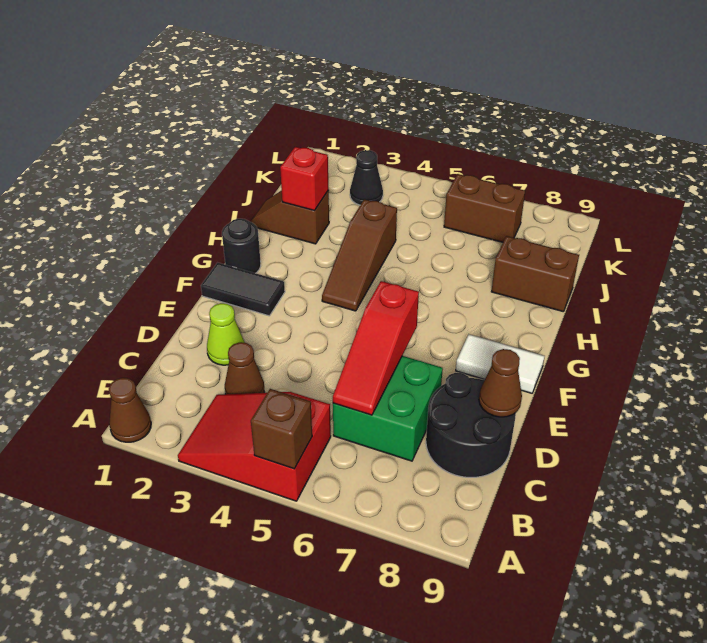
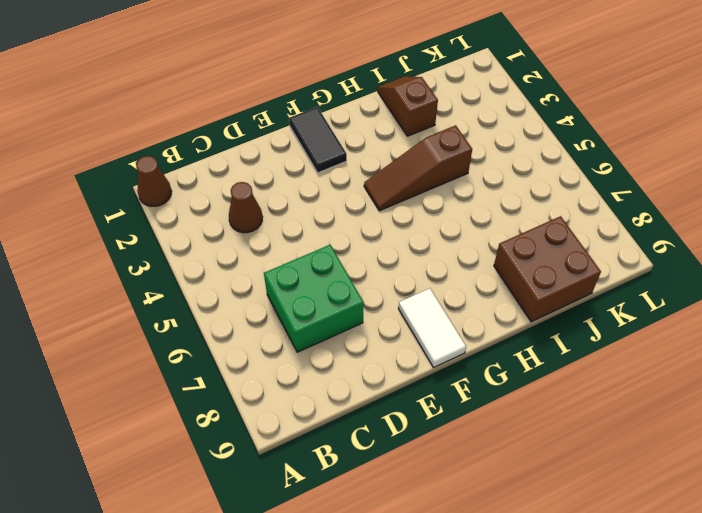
brown 2x2 brick [494,216,601,322] -> brown 1x2 brick [491,236,579,312]
none -> red 2x3 slope [178,392,331,501]
none -> black 2x2 round brick [426,373,516,477]
none -> lime 1x1 cone [207,303,245,365]

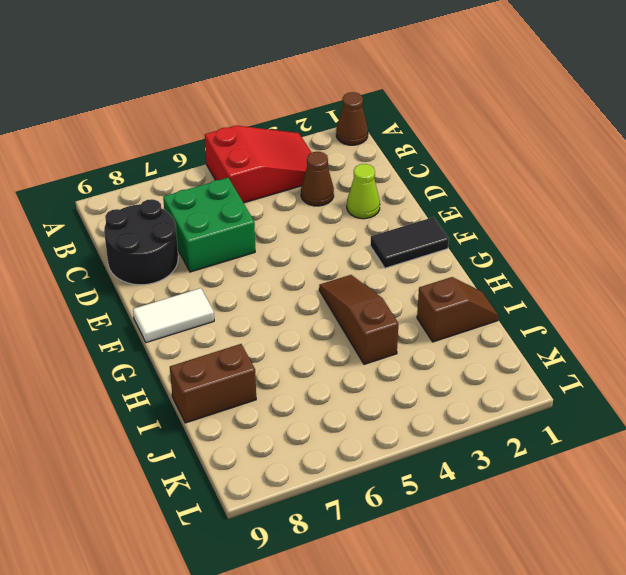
none -> black 1x1 round brick [222,219,261,273]
none -> black 1x1 cone [350,150,383,205]
none -> brown 1x2 brick [444,174,525,242]

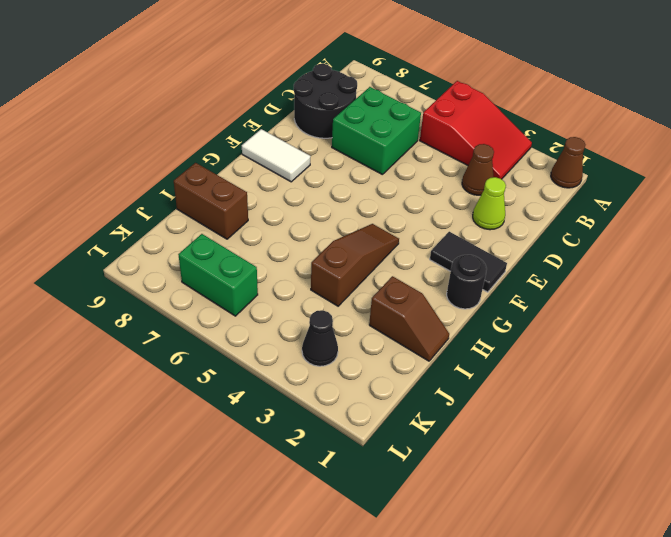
green 1x2 brick [178,234,258,316] -> brown 1x2 brick [444,174,525,242]
none -> brown 1x1 brick [251,389,312,469]
none -> red 1x3 slope [333,281,419,415]
none -> brown 1x1 cone [479,349,522,417]

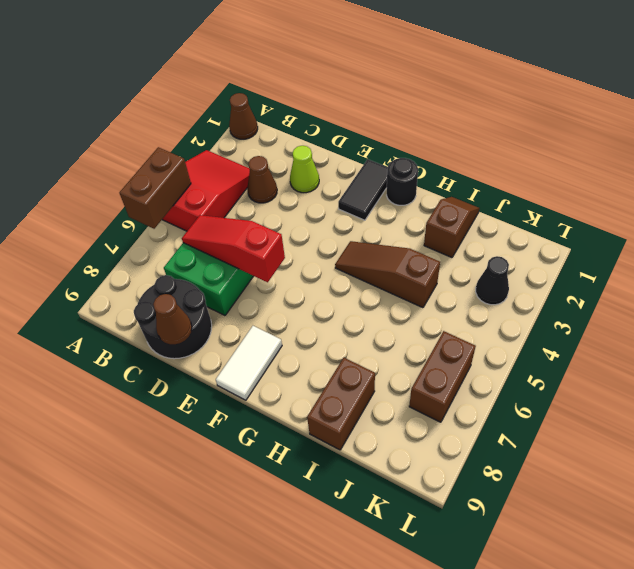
brown 1x2 brick [119,147,191,229] -> brown 1x1 brick [251,389,312,469]
none -> red 1x1 brick [280,147,329,211]

